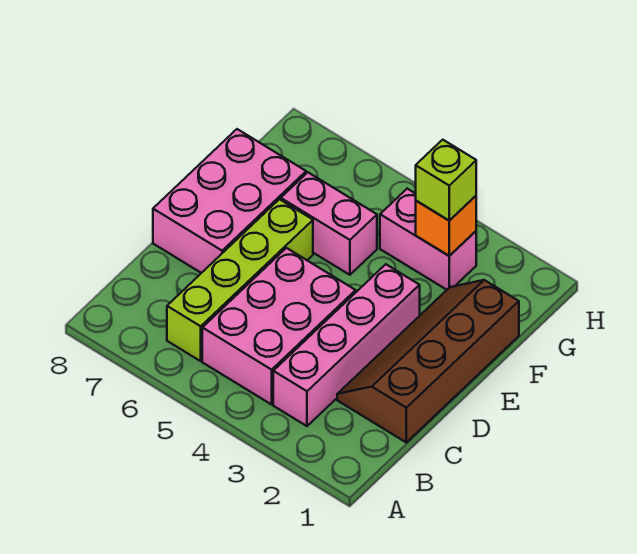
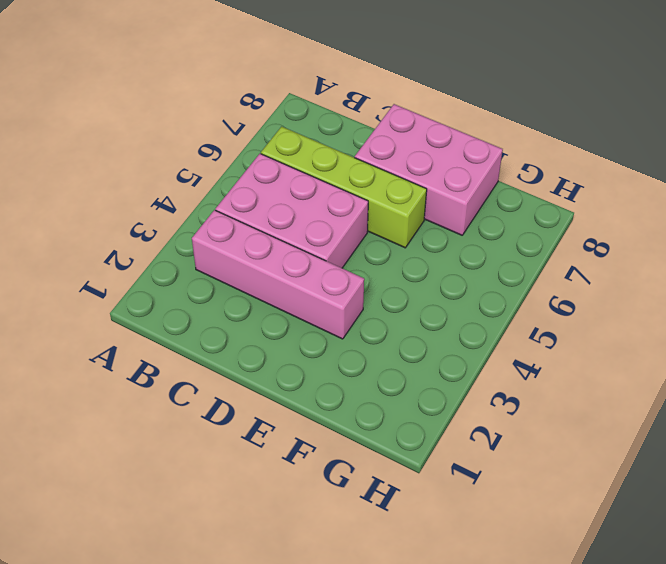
none -> brown 2x4 slope [337,280,519,442]
none -> pink 1x2 brick [281,172,377,275]

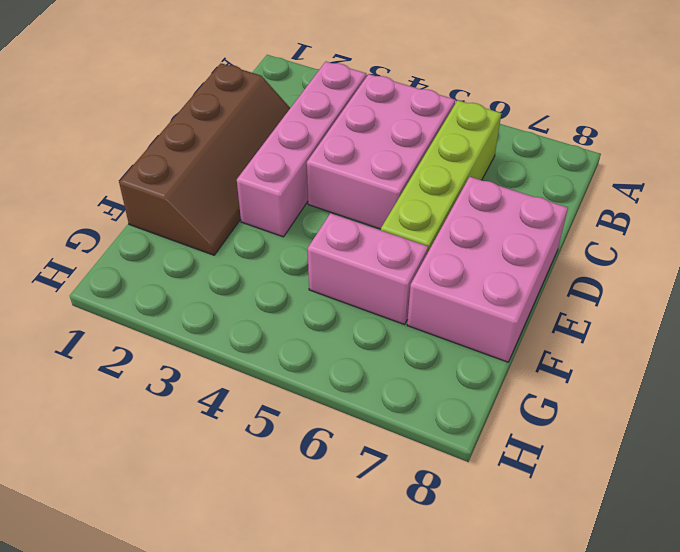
none -> pink 1x2 brick [380,189,476,290]
none -> orange 1x1 brick [416,196,476,256]

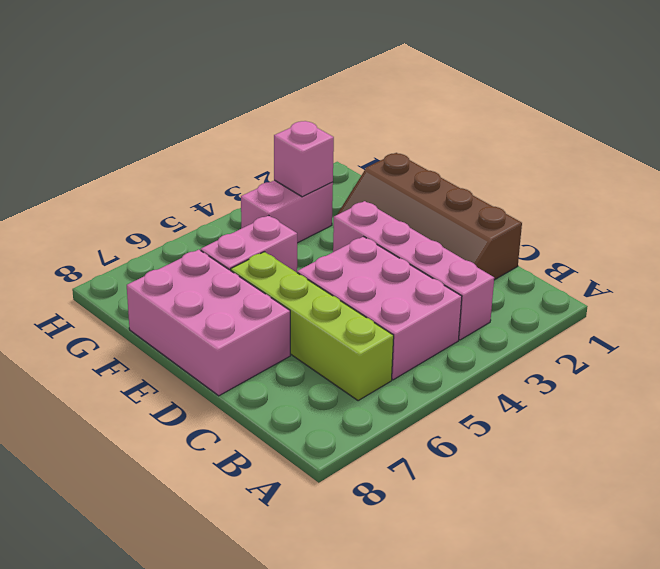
pink 1x1 brick [274,121,334,197] -> orange 1x1 brick [416,196,476,256]
none -> lime 1x1 brick [416,140,476,221]

